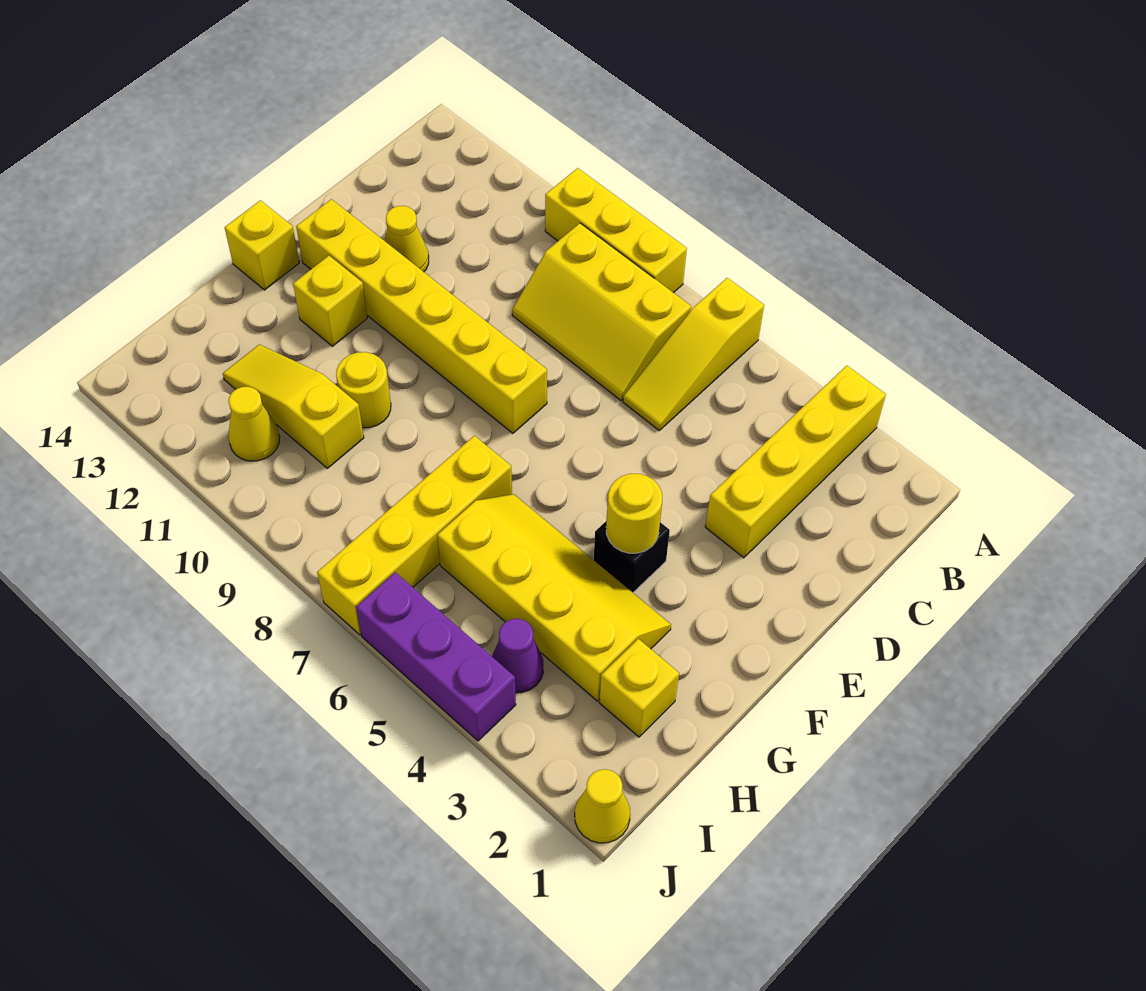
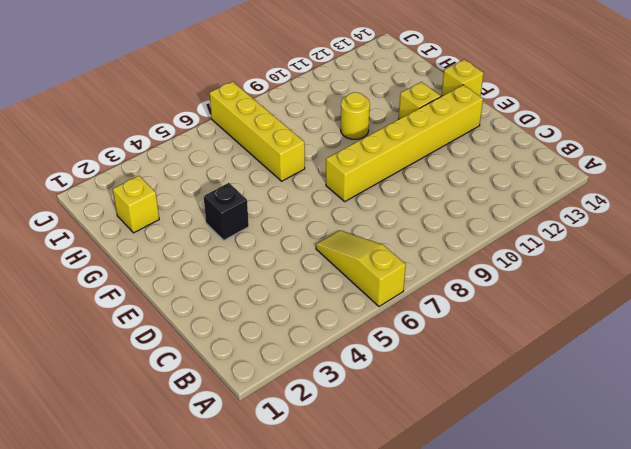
none -> yellow 1x4 brick [705,365,886,558]
none -> yellow 1x3 brick [545,168,687,293]
none -> yellow 2x3 slope [512,223,691,401]

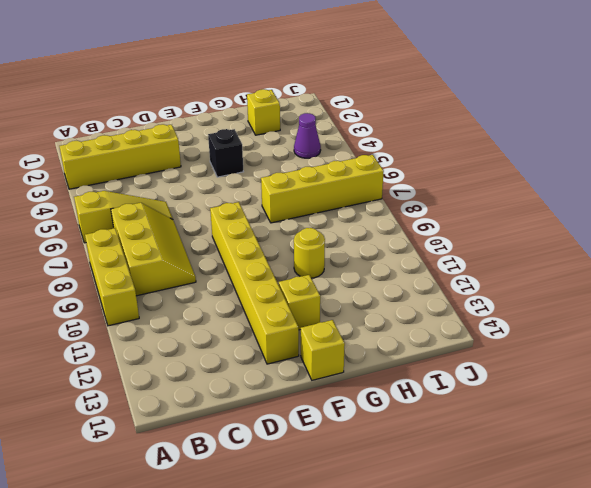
none -> yellow 1x1 cone [384,206,429,272]
none -> yellow 2x4 slope [437,494,671,701]
none -> yellow 1x3 slope [223,344,364,468]

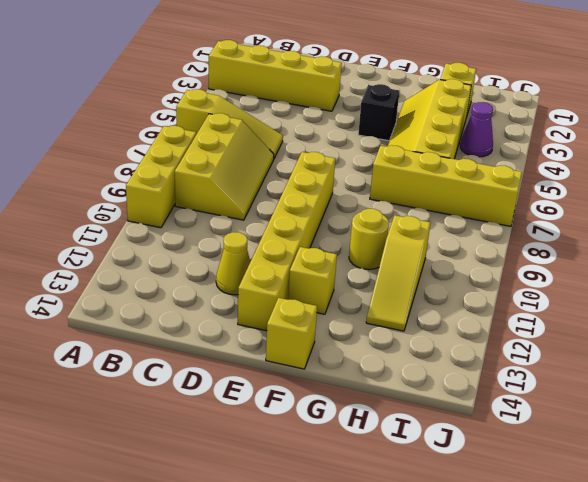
none -> yellow 1x1 cone [228,387,280,461]
none -> yellow 1x1 cone [575,769,630,843]
none -> purple 1x3 brick [356,572,516,741]

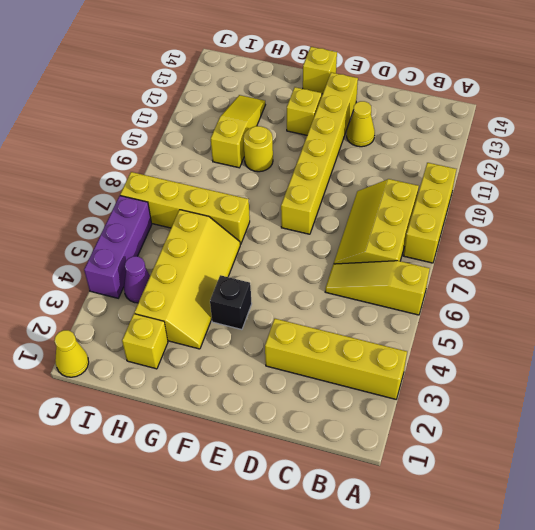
none -> yellow 1x1 cone [228,387,280,461]
none -> yellow 1x1 round brick [606,474,662,553]

